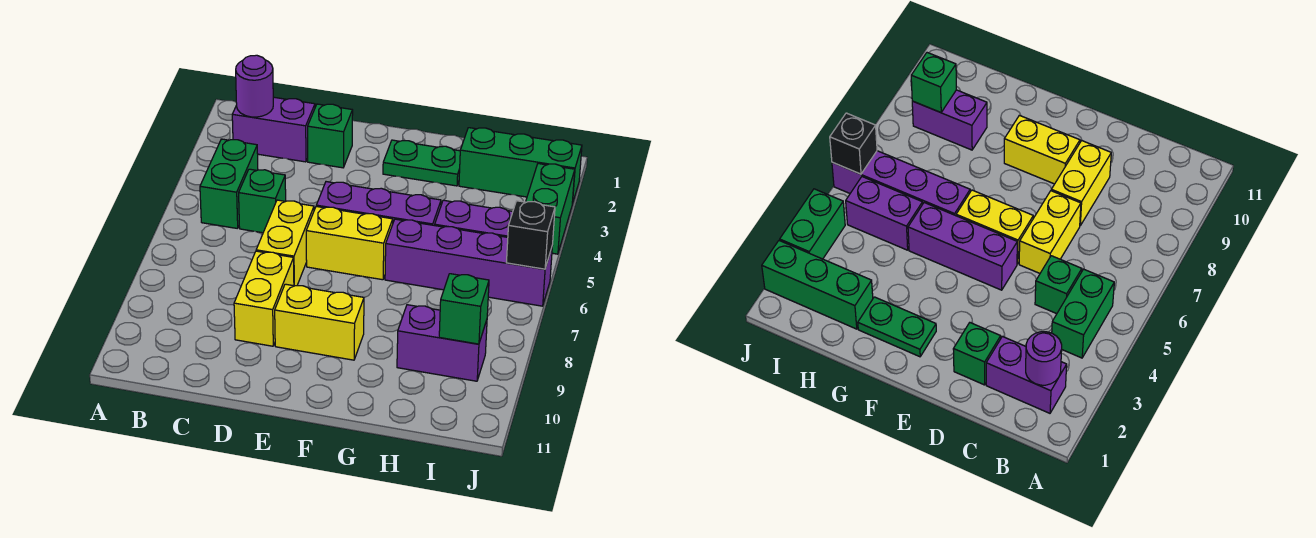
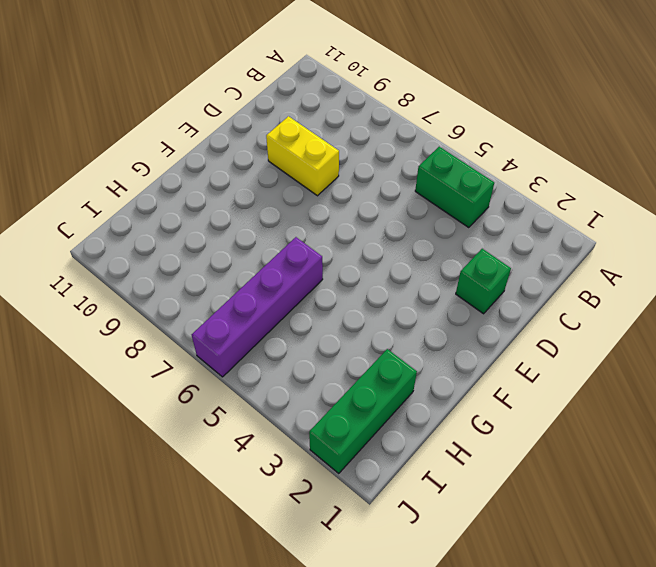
none -> purple 1x2 brick [232,97,315,162]
none -> green 1x1 brick [239,169,286,233]
none -> yellow 1x2 brick [256,200,314,286]

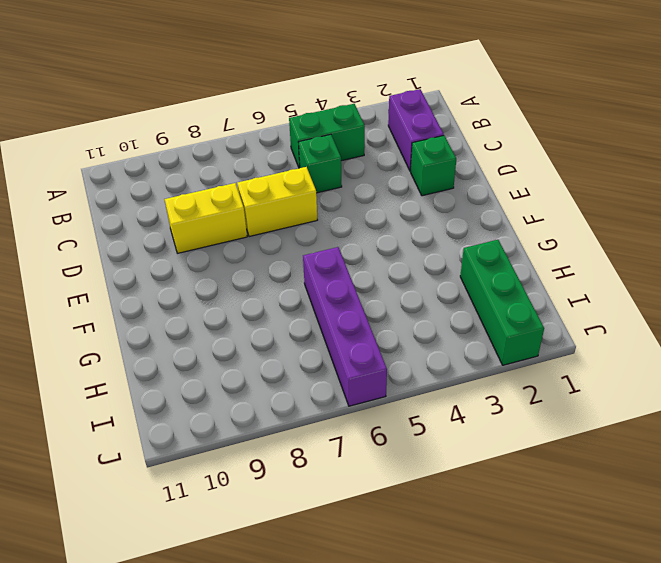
none -> purple 1x3 brick [316,182,441,226]
none -> yellow 1x2 brick [306,206,393,280]
none -> yellow 1x2 brick [275,284,364,360]

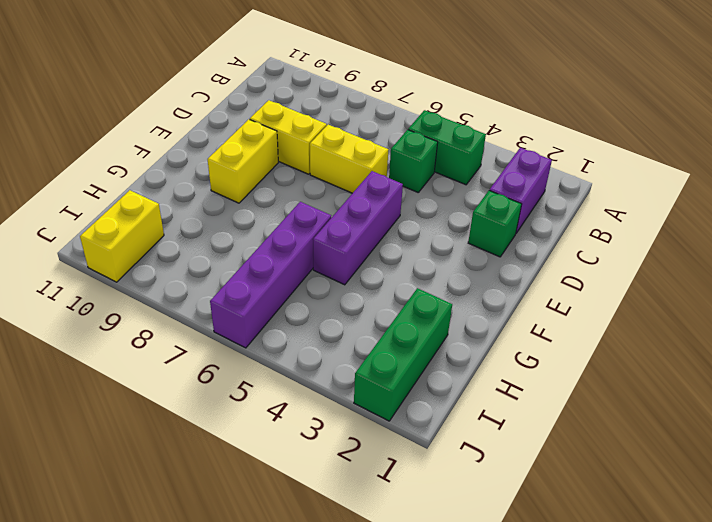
yellow 1x2 brick [80,190,164,282] -> yellow 1x2 brick moved to [306,206,393,280]
none -> green 1x2 plate [383,140,460,186]
none -> purple 1x2 brick [435,200,513,237]
none -> purple 1x2 brick [397,305,487,381]

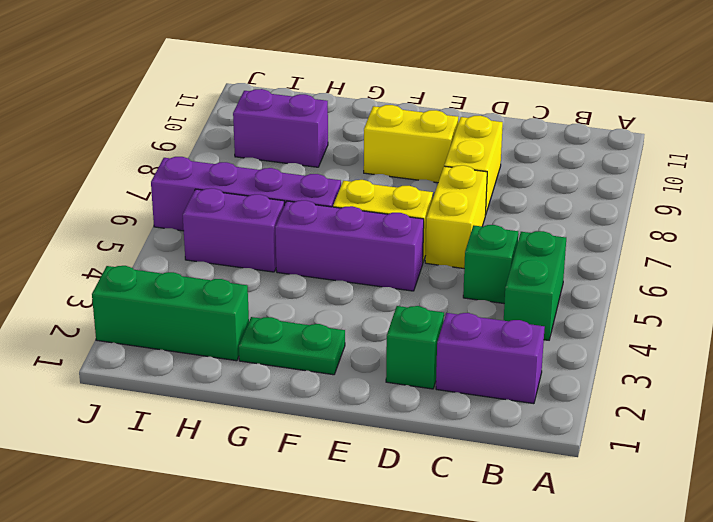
none -> green 1x2 brick [526,164,575,254]
none -> purple 1x1 round brick [236,55,273,117]
none -> green 1x1 brick [439,274,489,344]

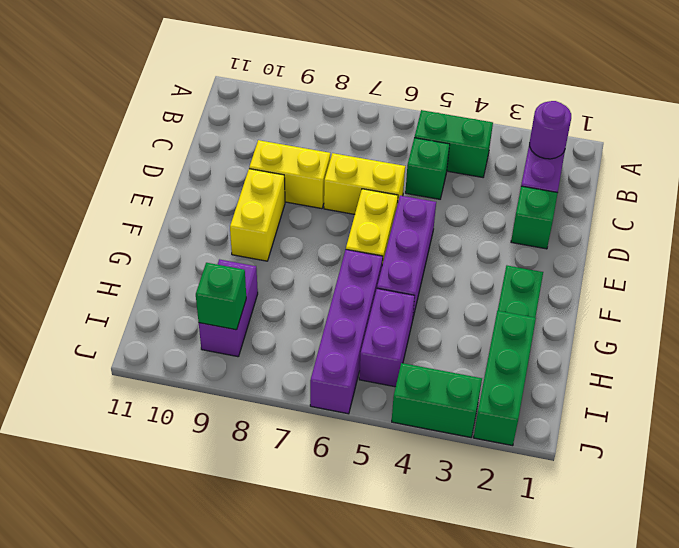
none -> black 1x1 brick [506,201,555,269]

